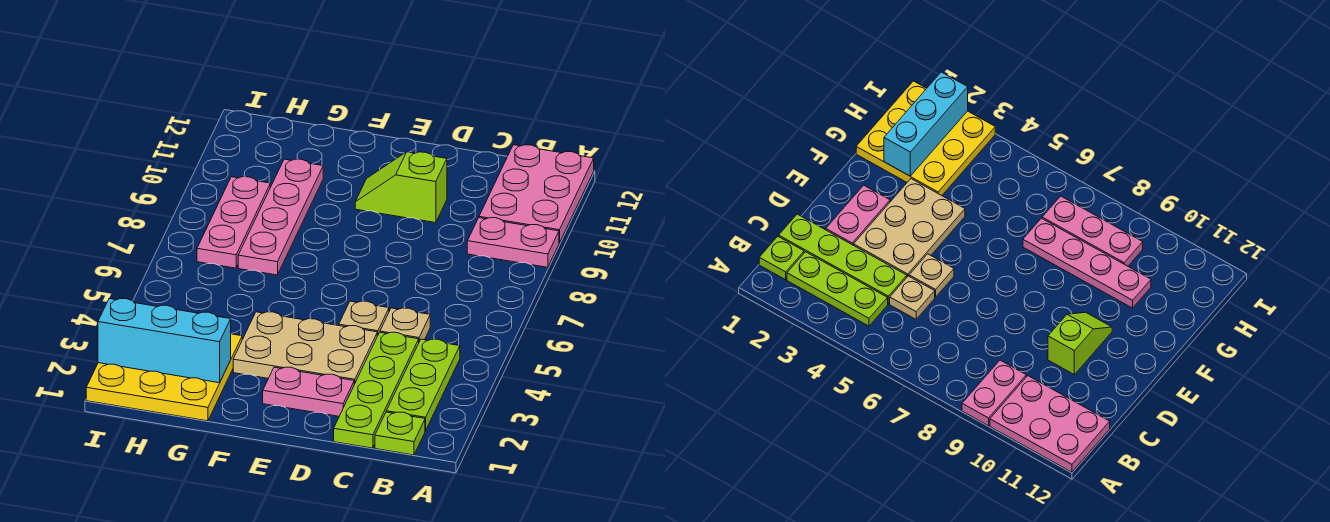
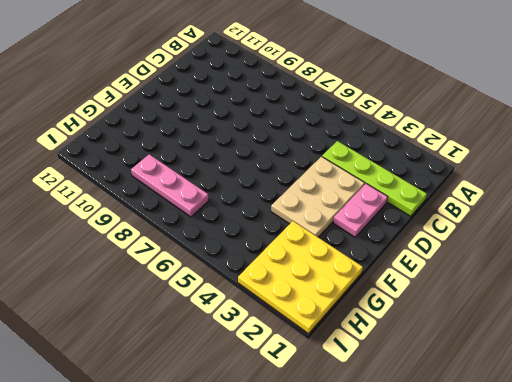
none -> pink 1x2 plate [467,218,559,267]
none -> pink 2x3 plate [479,145,594,243]
none -> lime 1x1 plate [375,412,425,455]

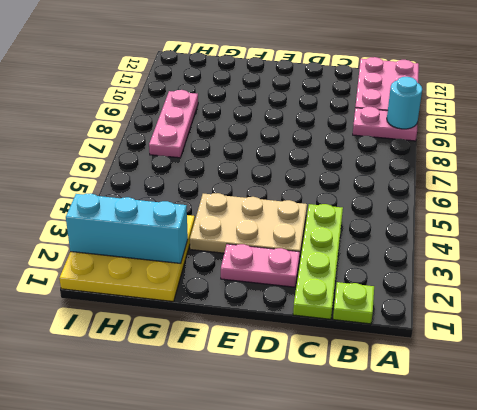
cyan 1x1 round brick [387,77,422,129] -> none
none -> lime 1x3 plate [386,339,460,431]
none -> tan 1x1 plate [380,308,430,341]
none -> tan 1x1 plate [339,301,389,336]

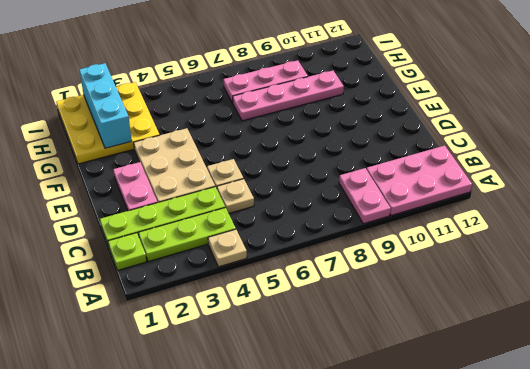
tan 1x1 plate [208,229,247,267] -> none
none -> lime 1x2 slope [355,152,447,223]

